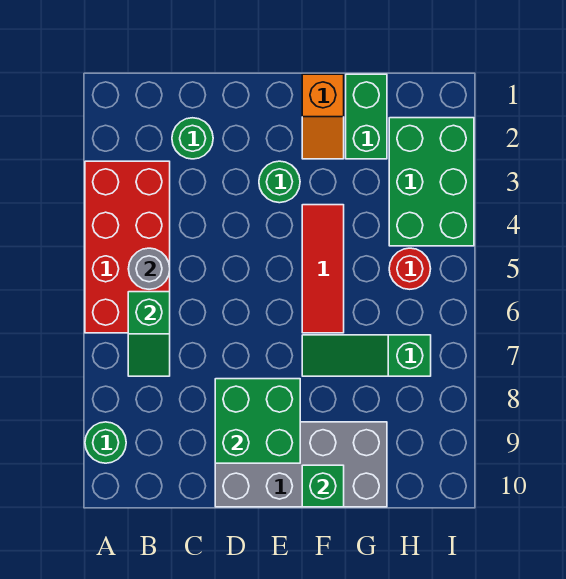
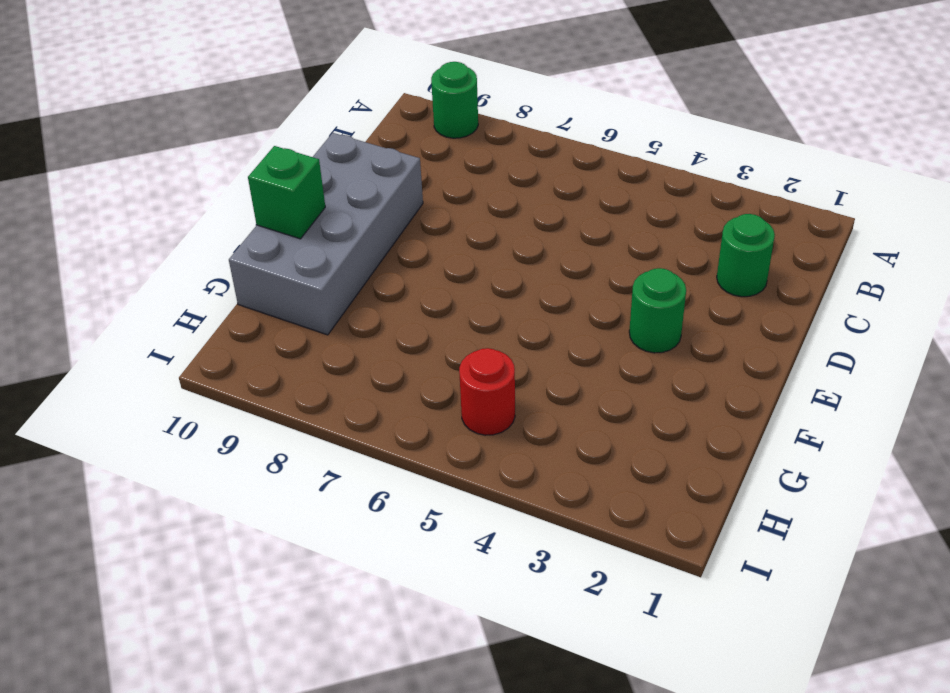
none -> red 2x4 brick [85,161,170,333]
none -> orange 1x2 slope [302,74,344,159]
none -> red 1x3 tile [302,205,344,333]

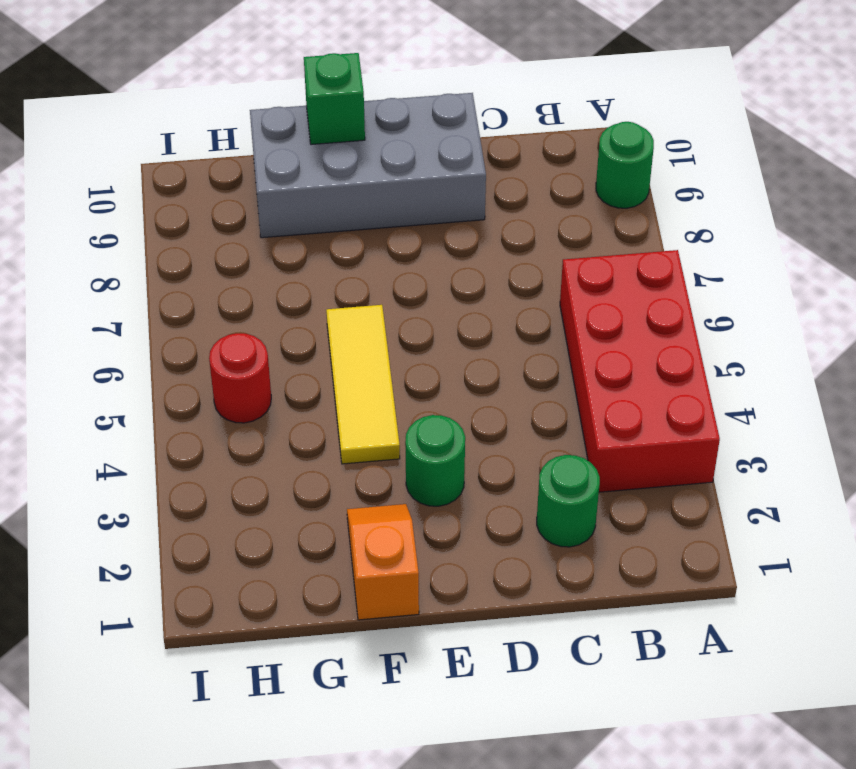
yellow 1x3 tile [326,305,400,464] -> red 1x3 tile [302,205,344,333]
none -> green 1x3 slope [302,335,431,376]
none -> green 1x2 brick [346,74,387,159]
none -> green 2x3 brick [389,118,474,246]

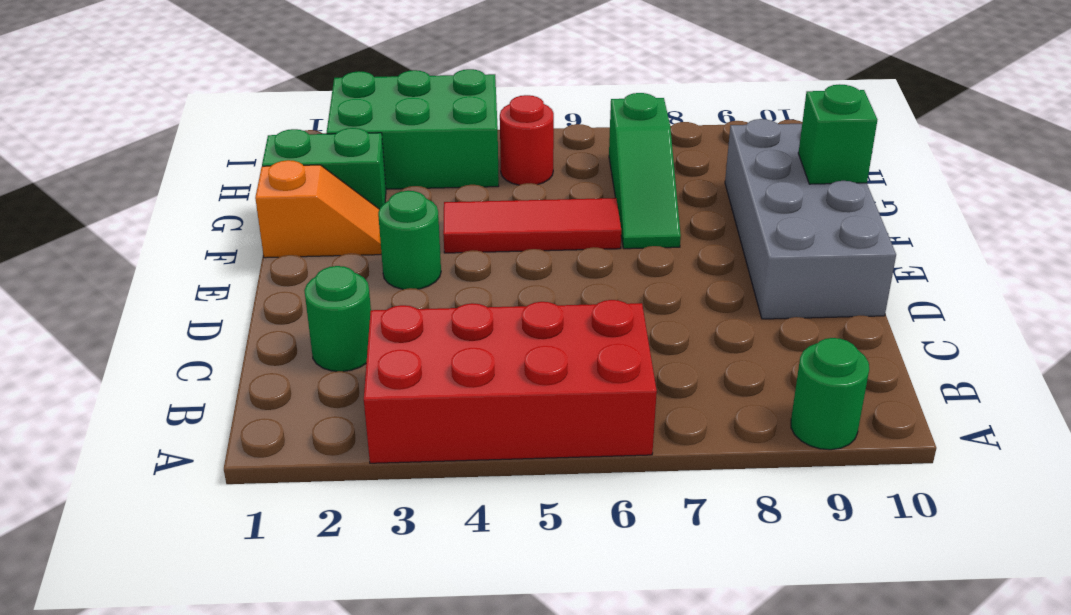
none -> grey 1x1 round brick [128,248,170,289]
none -> green 1x2 slope [128,292,170,376]
none -> green 2x2 brick [215,379,300,463]

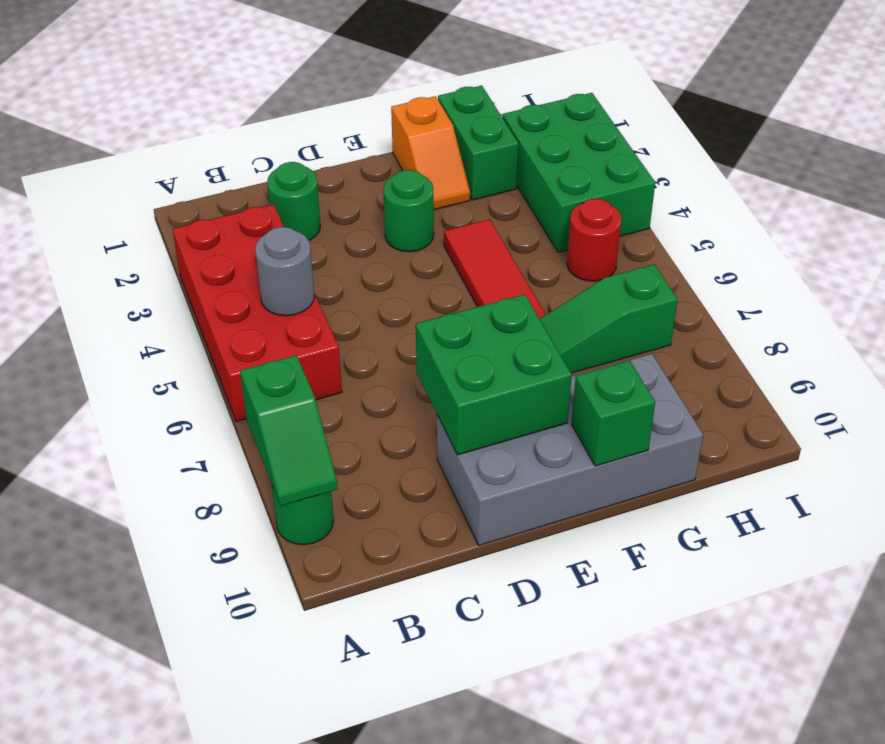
green 1x2 slope [240,355,338,506] -> green 1x2 slope moved to [128,292,170,376]

